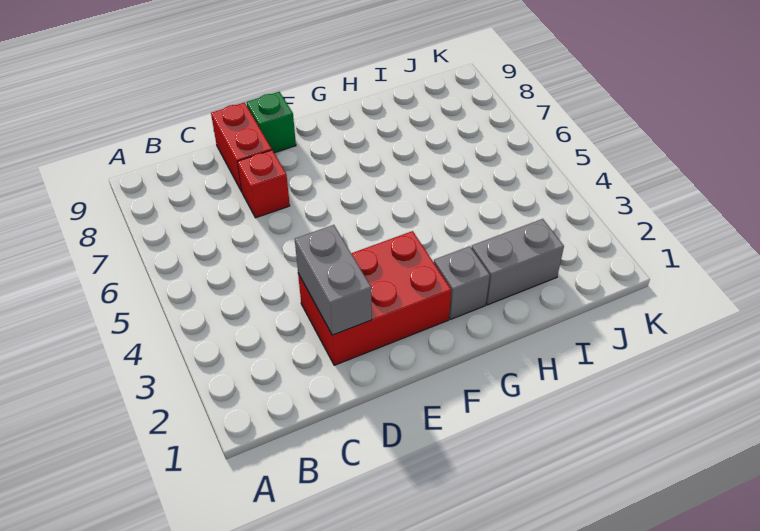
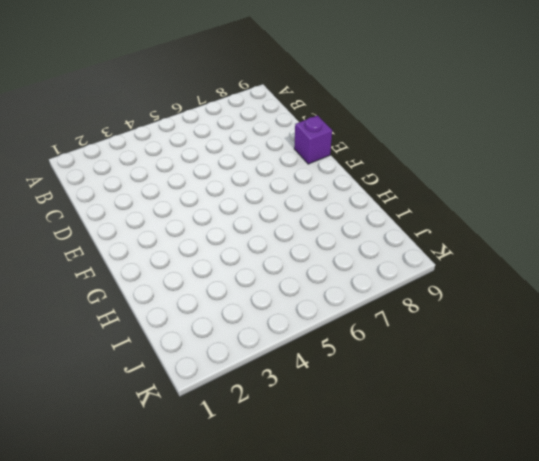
purple 1x1 brick [294,116,332,164] -> green 1x1 brick [247,92,296,153]
none -> red 2x3 brick [298,231,451,365]
none -> red 1x1 brick [237,150,290,218]

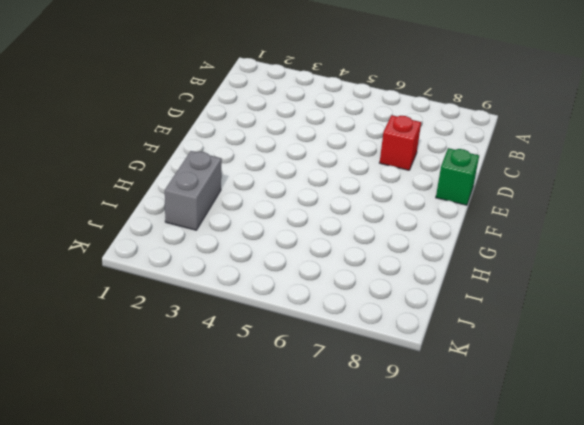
none -> red 2x3 brick [298,231,451,365]
none -> red 1x2 brick [211,102,272,192]

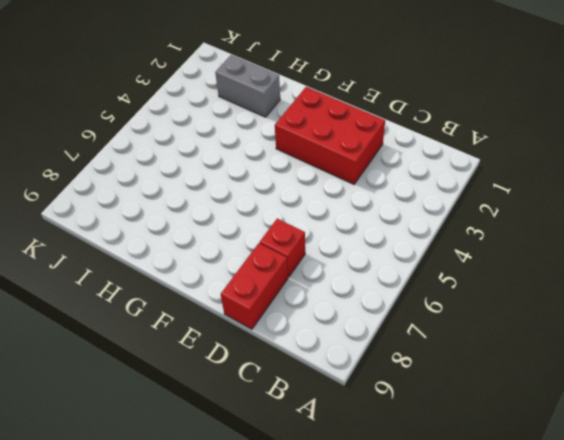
none -> green 1x1 brick [247,92,296,153]
none -> grey 1x1 brick [434,246,490,319]

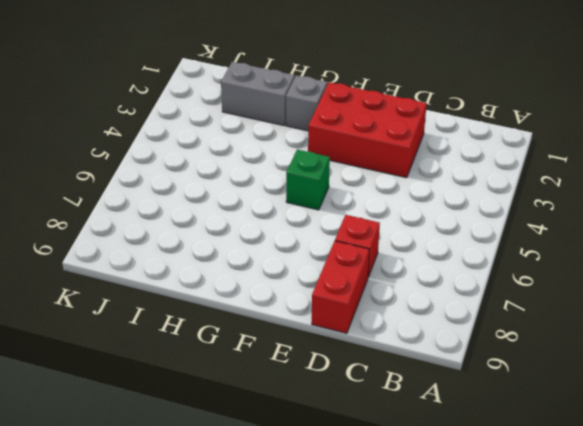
green 1x1 brick [286,150,330,210] -> green 1x1 brick moved to [247,92,296,153]
none -> grey 1x2 brick [295,225,372,335]

